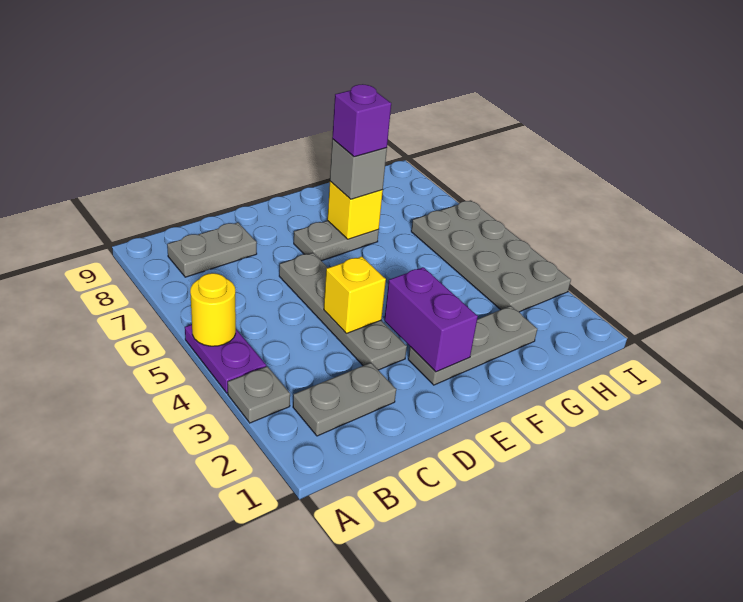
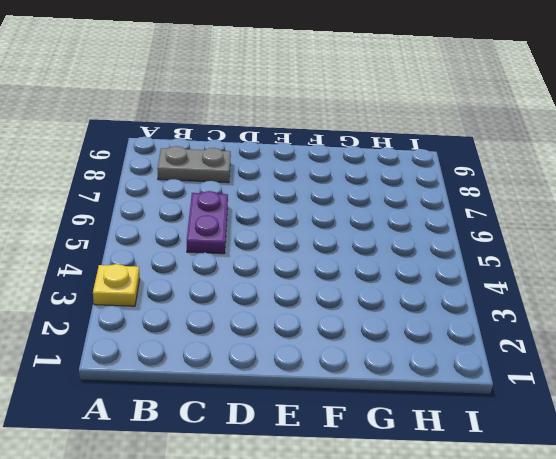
yellow 1x1 plate [93,264,140,306] -> grey 1x1 plate [228,366,290,423]
purple 1x2 plate [187,191,228,254] -> purple 1x2 plate moved to [185,325,266,393]
none -> grey 1x2 plate [293,363,396,436]
none -> grey 1x4 plate [279,253,407,370]
none -> grey 1x3 plate [408,306,537,385]

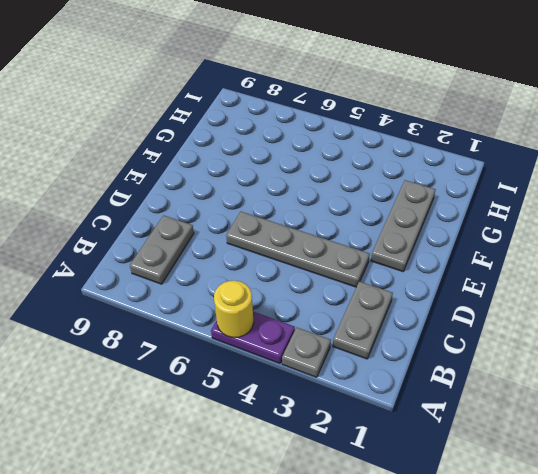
none -> grey 1x2 plate [294,221,379,261]
none -> grey 2x4 plate [411,200,571,312]
none -> yellow 1x1 brick [324,256,386,333]

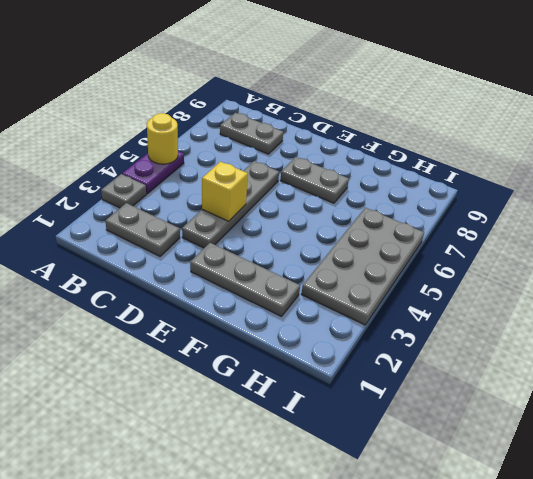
none -> purple 1x2 brick [384,267,478,372]
none -> yellow 1x1 brick [328,181,383,239]
none -> grey 1x1 brick [330,139,387,199]

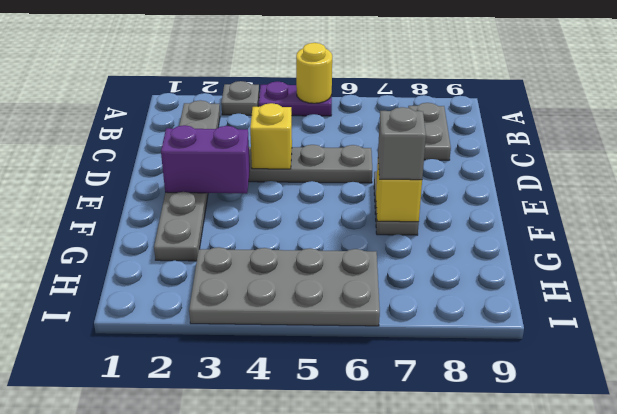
none -> purple 1x1 brick [332,84,391,157]

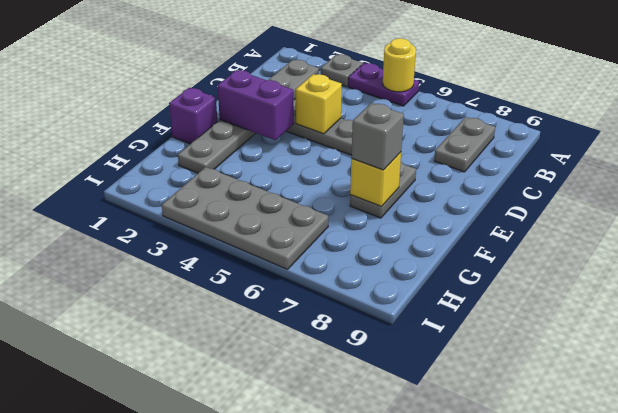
purple 1x1 brick [169,88,217,144] -> purple 1x1 brick moved to [332,84,391,157]

